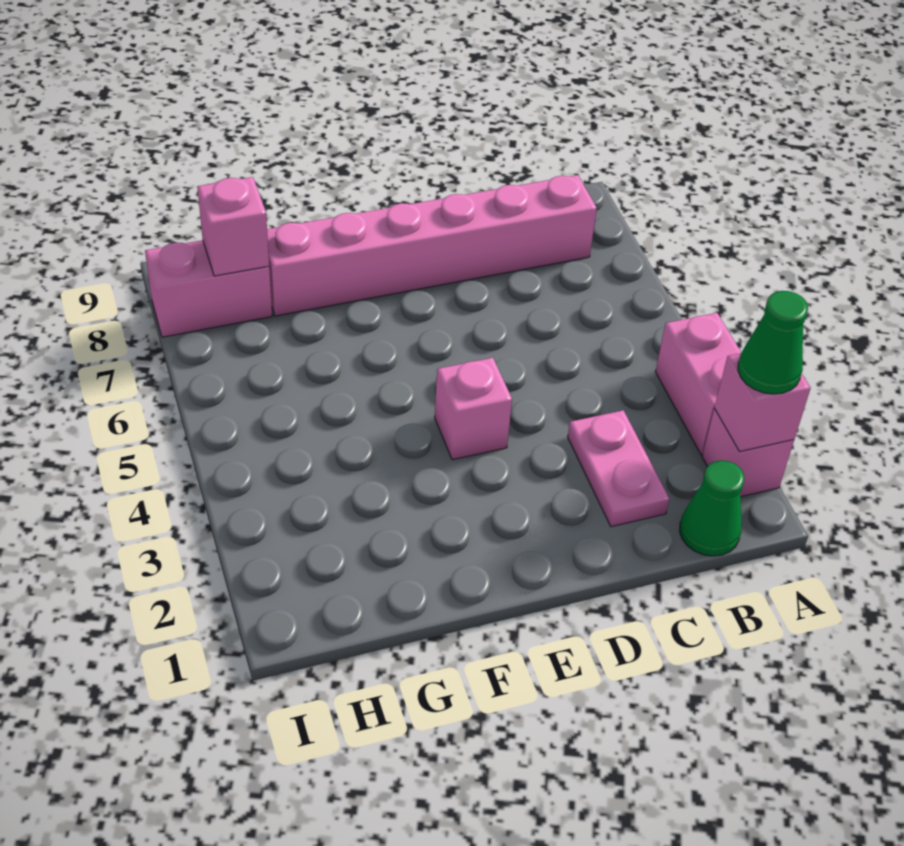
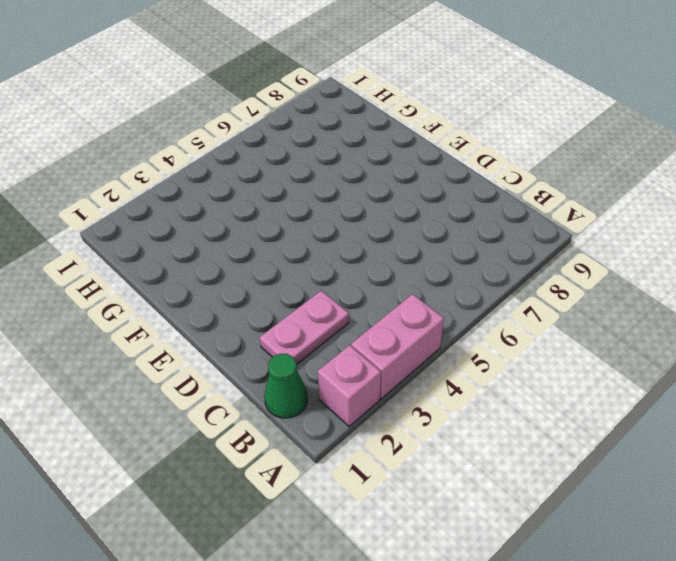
none -> pink 1x6 brick [267,175,597,316]
none -> pink 1x1 brick [435,358,512,460]

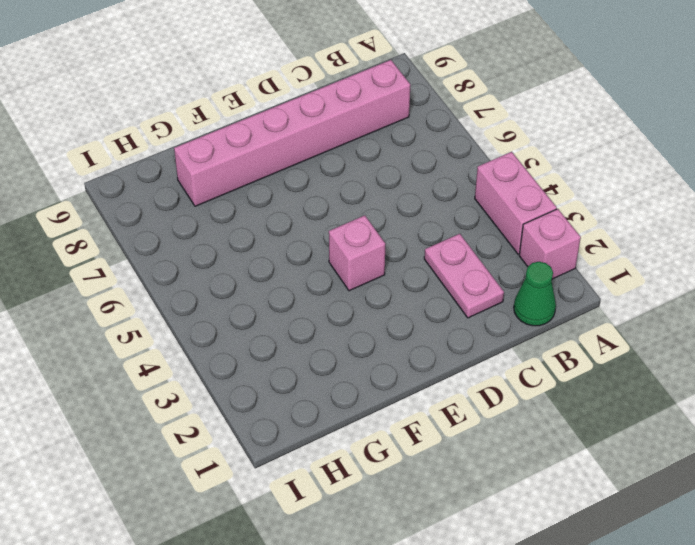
none -> pink 1x2 brick [145,240,272,337]
none -> pink 1x1 brick [714,353,811,451]

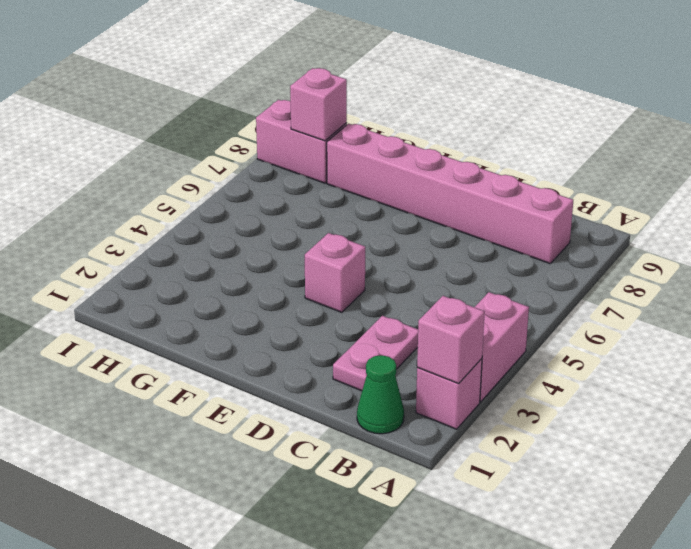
none -> green 1x1 cone [738,291,808,394]

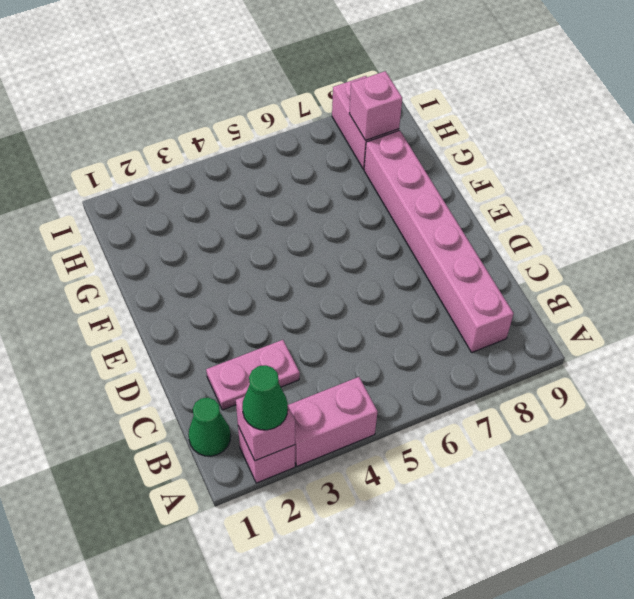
none -> pink 1x1 brick [435,358,512,460]

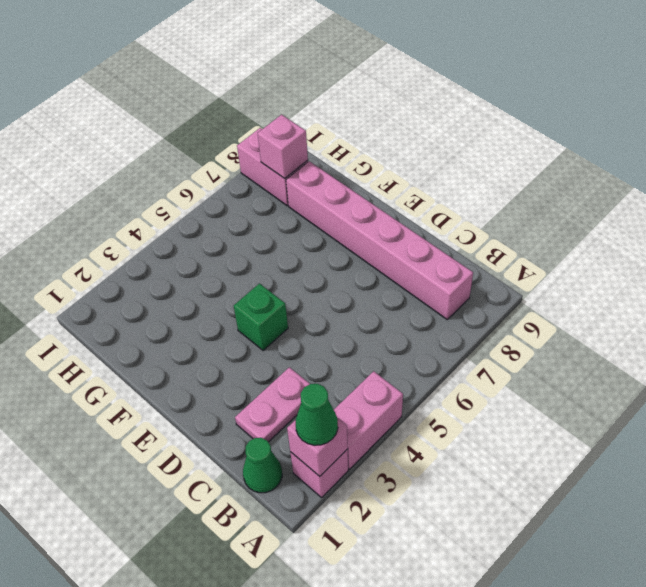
green 1x1 brick [234,284,288,350] -> pink 1x1 brick [435,358,512,460]

